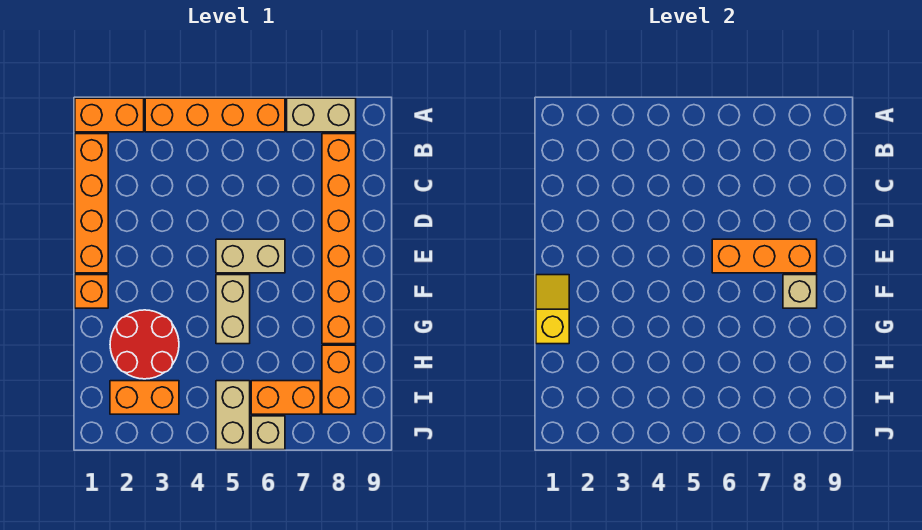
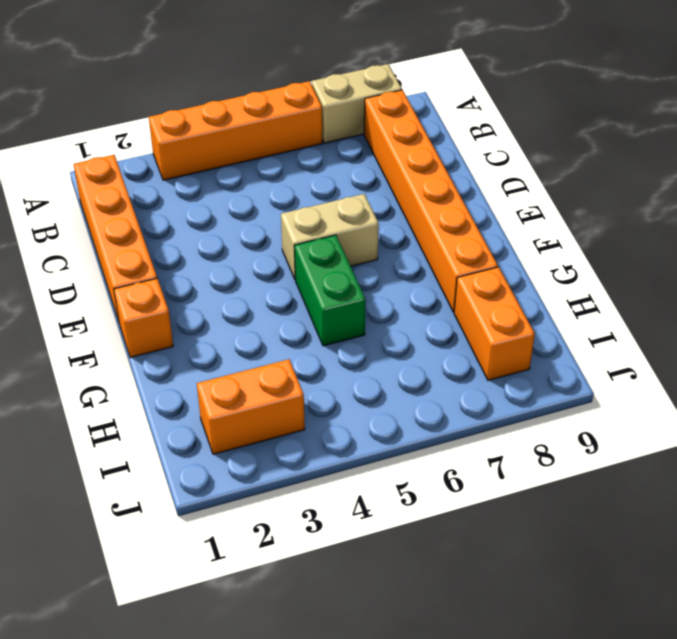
green 1x2 brick [294,235,366,346] -> tan 1x2 brick [216,275,250,344]
none -> orange 1x2 brick [75,98,144,132]
none -> red 2x2 round brick [110,310,179,379]
none -> tan 1x2 brick [216,381,250,450]

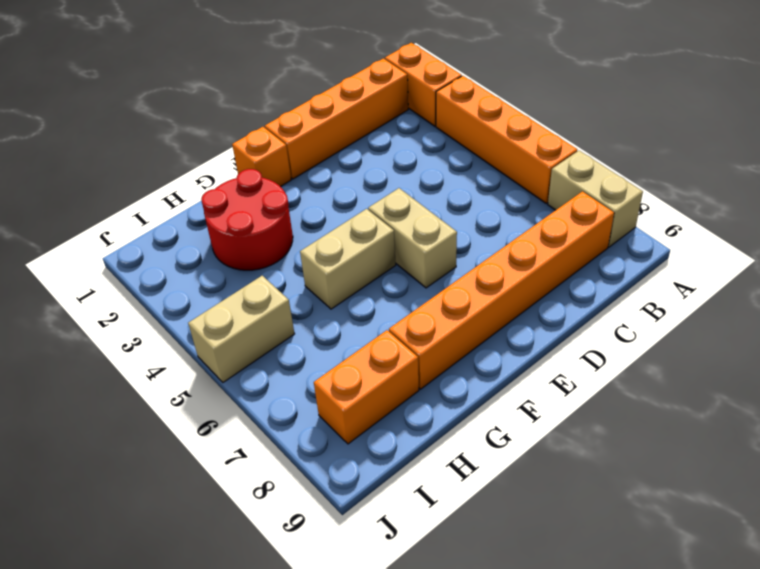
none -> orange 1x2 brick [110,381,179,414]
none -> orange 1x2 brick [251,381,320,414]
none -> tan 1x1 brick [251,416,285,450]

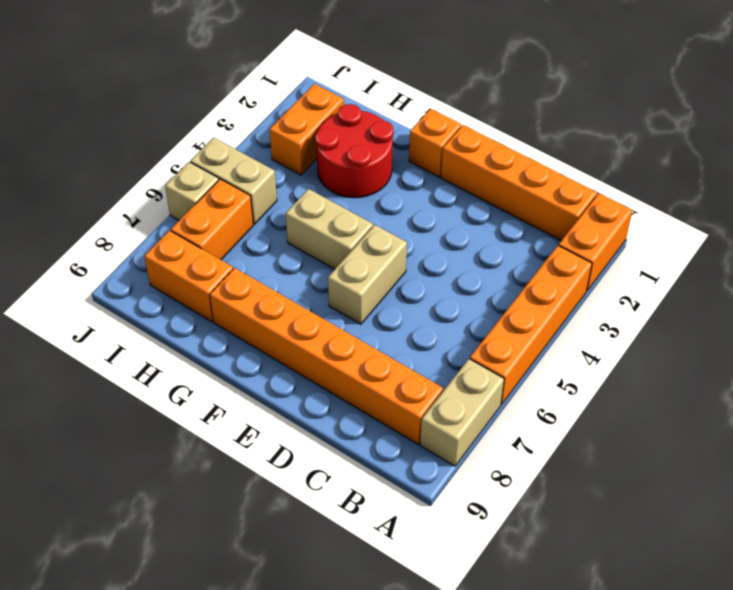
none -> orange 1x3 brick [712,239,817,273]
none -> yellow 1x2 slope [536,275,569,344]
none -> tan 1x1 brick [783,275,817,308]

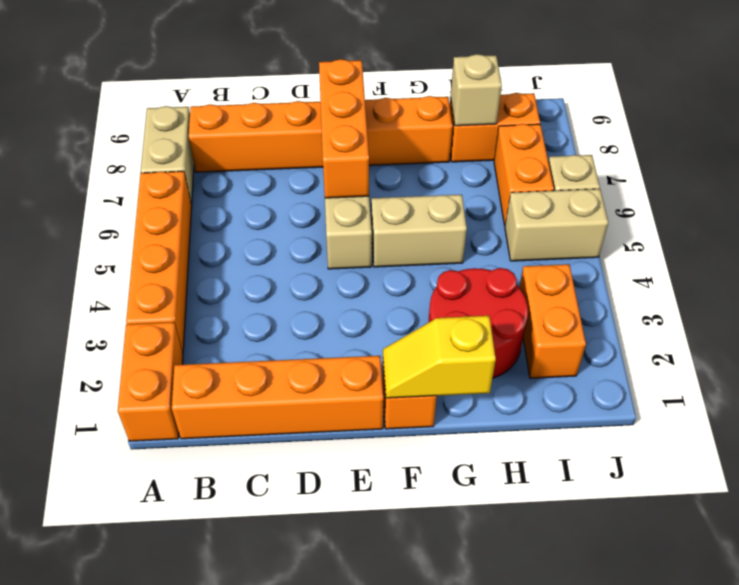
tan 1x1 brick [451,54,502,126] -> tan 1x1 brick moved to [783,275,817,308]

